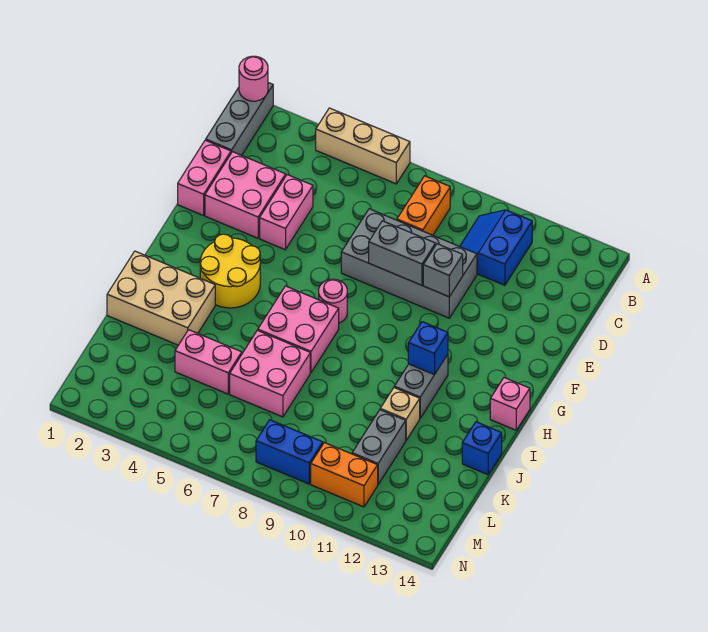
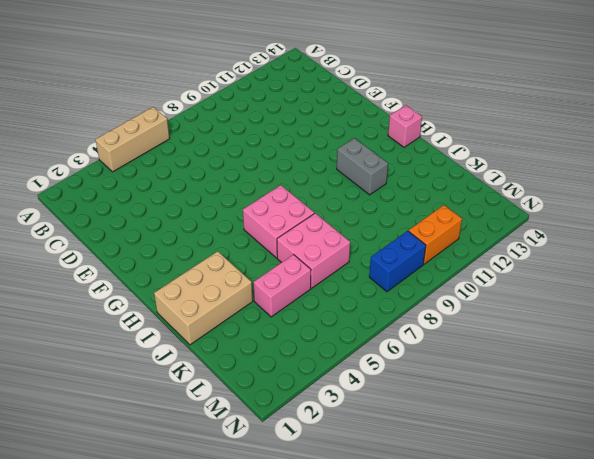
none -> grey 1x3 brick [206,83,273,155]
none -> orange 1x2 brick [397,176,450,235]
none -> blue 2x2 slope [460,210,532,285]

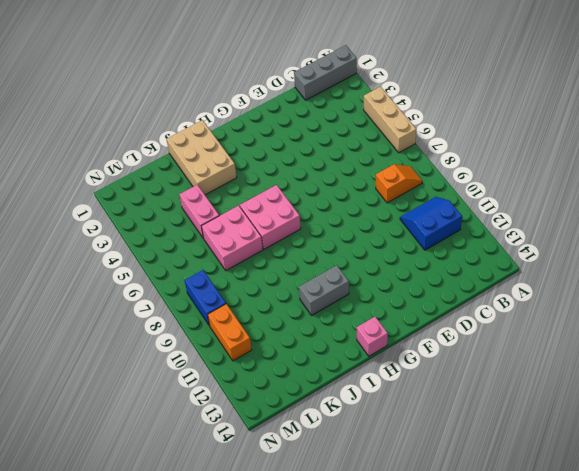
orange 1x2 slope [376,164,422,203] -> orange 1x2 brick [397,176,450,235]
none -> pink 1x2 brick [178,140,231,215]
none -> pink 2x2 brick [205,152,286,238]
none -> pink 1x2 brick [260,175,313,250]

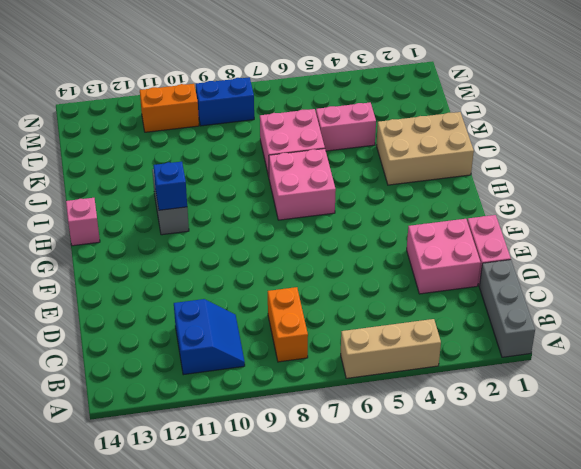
none -> pink 1x2 brick [260,175,313,250]
none -> grey 2x4 brick [341,209,477,318]
none -> yellow 2x2 round brick [200,234,260,308]

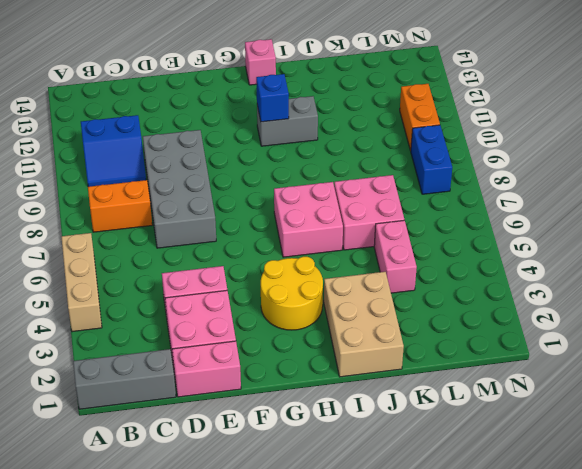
none -> pink 1x1 round brick [319,279,347,323]
none -> tan 1x1 brick [380,388,420,440]
none -> blue 1x1 brick [462,422,502,475]

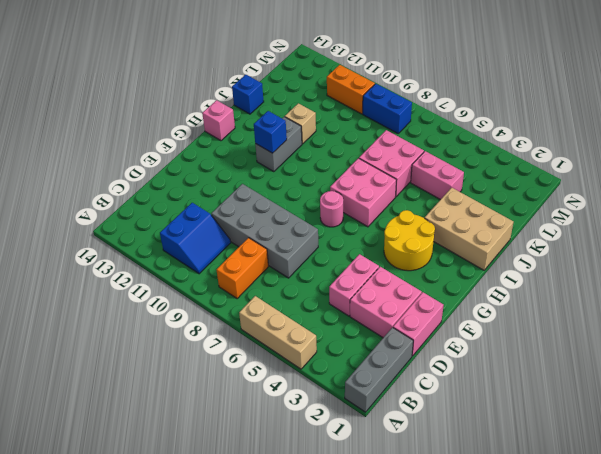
none -> grey 1x2 brick [352,410,406,484]
none -> pink 1x1 round brick [239,56,268,101]
none -> grey 1x2 brick [369,221,436,285]

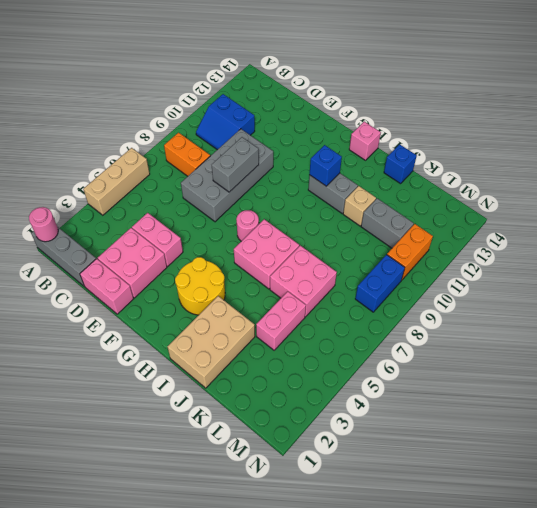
none -> grey 1x1 brick [423,244,463,297]

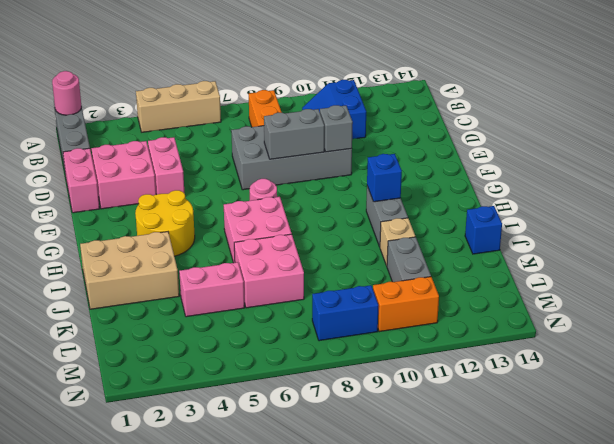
none -> pink 1x1 brick [490,378,530,430]

